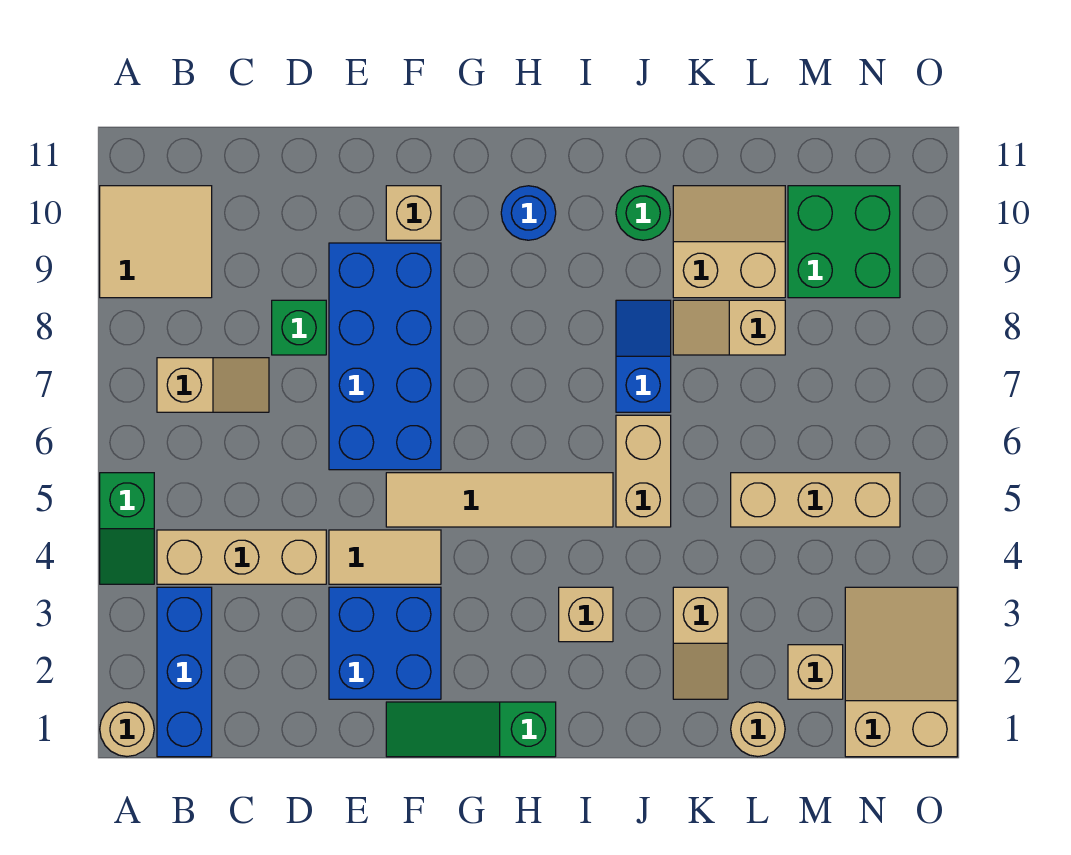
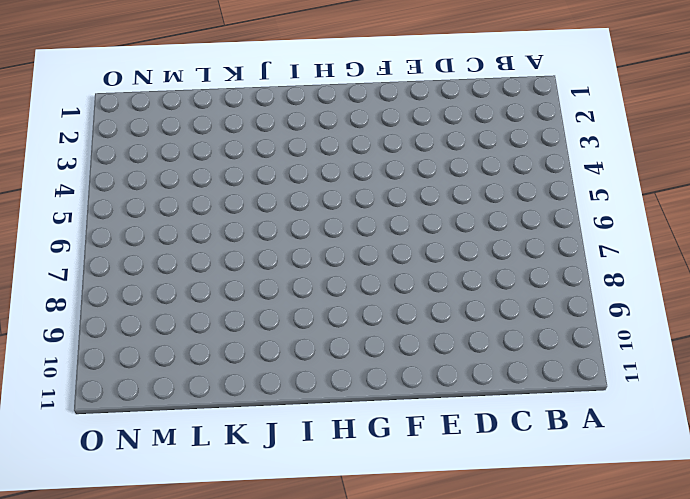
none -> tan 1x1 round brick [100,702,154,756]
none -> green 1x2 slope [100,473,154,584]
none -> tan 2x2 tile [100,186,212,298]

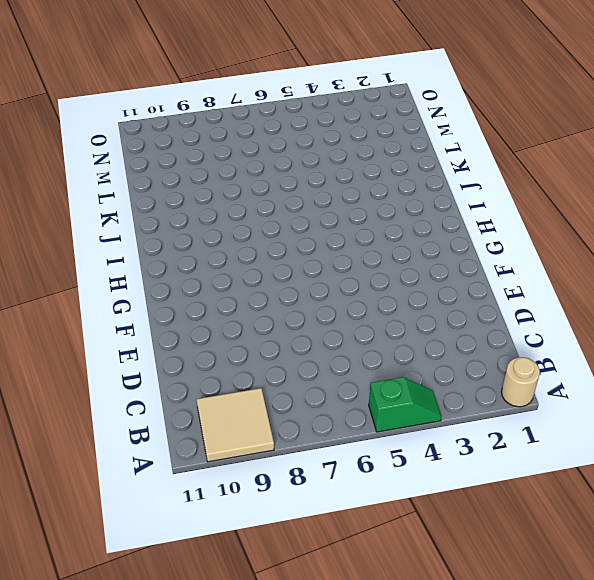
none -> blue 1x3 brick [157,587,212,757]
none -> tan 1x3 brick [157,530,326,584]
none -> tan 1x2 slope [157,358,269,412]

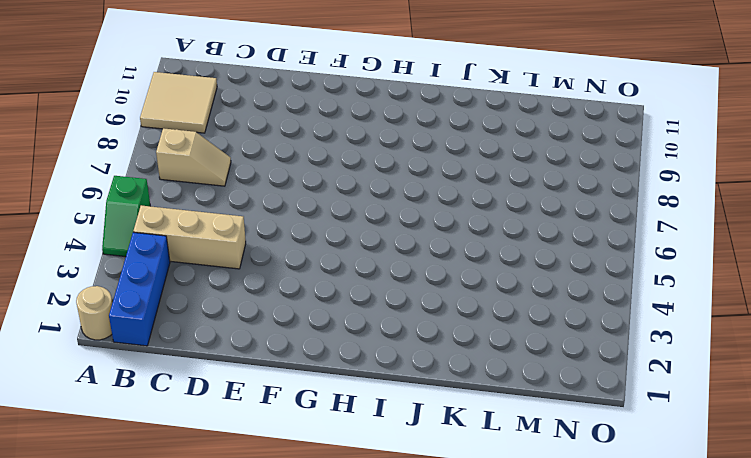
none -> green 1x1 brick [272,300,326,355]
none -> blue 2x2 brick [329,587,441,699]
none -> tan 1x2 tile [329,530,441,584]

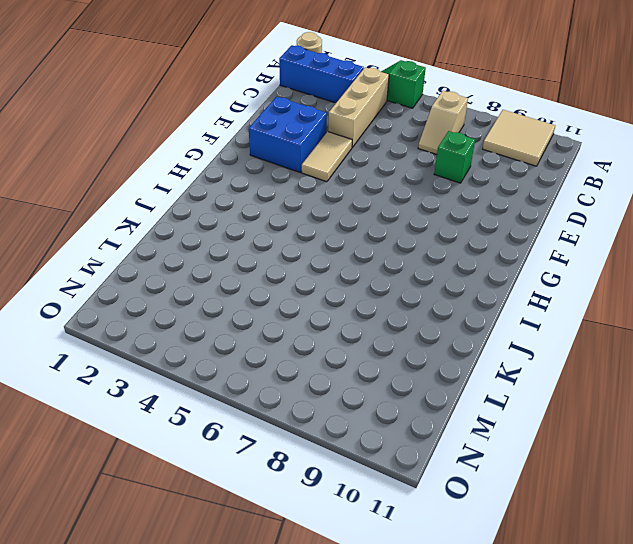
none -> blue 2x4 brick [329,243,441,470]
none -> green 1x3 slope [386,702,556,757]
none -> tan 1x4 tile [386,473,613,527]

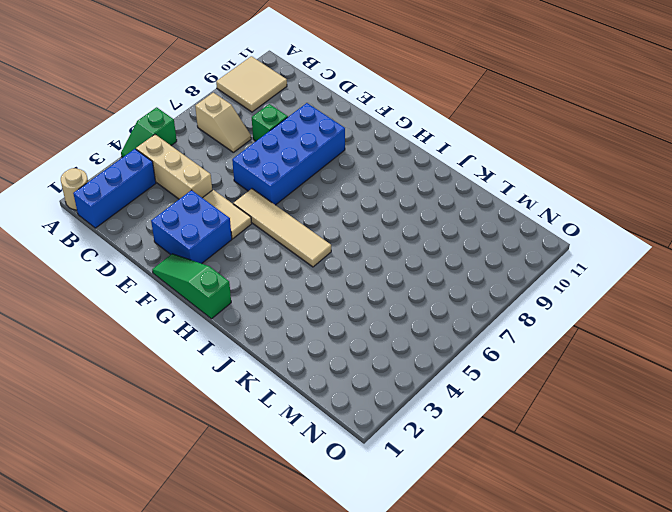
none -> tan 1x1 brick [386,186,441,240]
none -> blue 1x1 round brick [501,186,556,240]
none -> tan 1x1 brick [559,587,613,642]

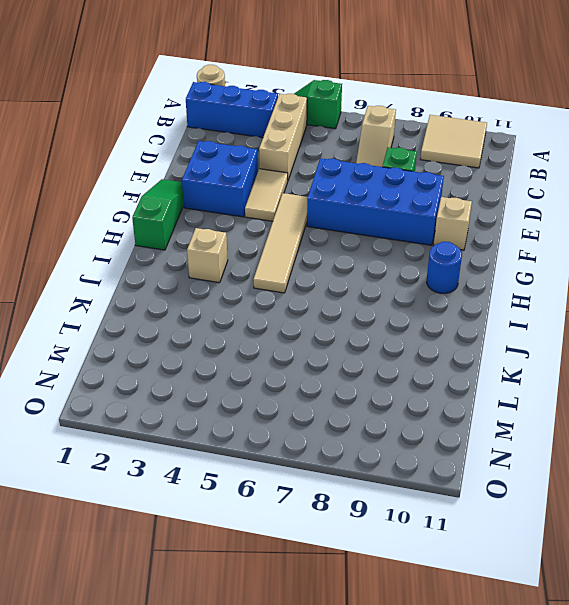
none -> tan 1x2 brick [616,415,671,527]
none -> blue 1x2 slope [616,300,671,412]
none -> green 1x1 round brick [616,186,670,240]

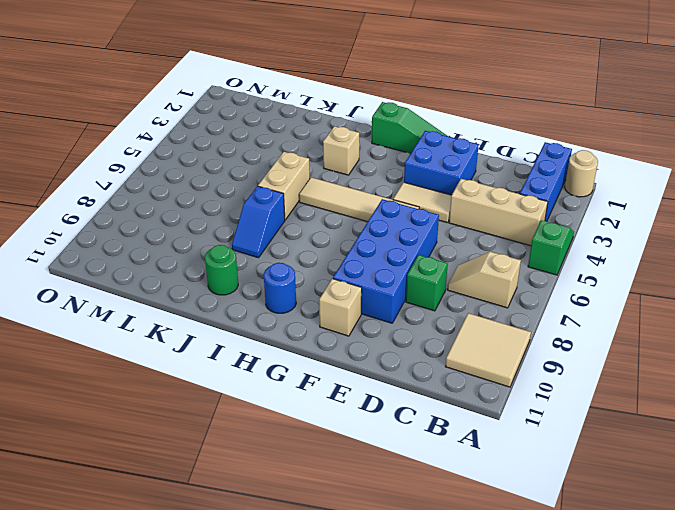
none -> tan 1x2 slope [673,587,728,699]
none -> tan 1x2 slope [673,300,785,355]
none -> tan 2x2 slope [673,186,785,298]

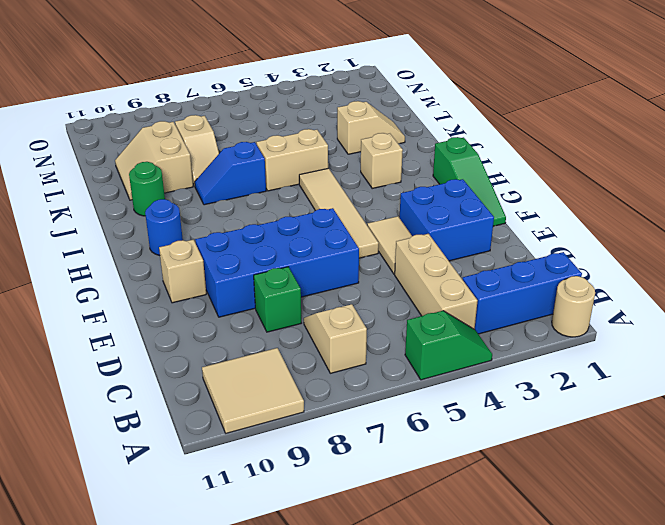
none -> tan 1x1 round brick [731,702,785,756]
none -> tan 1x3 brick [731,473,900,527]
none -> tan 1x1 brick [788,645,843,699]

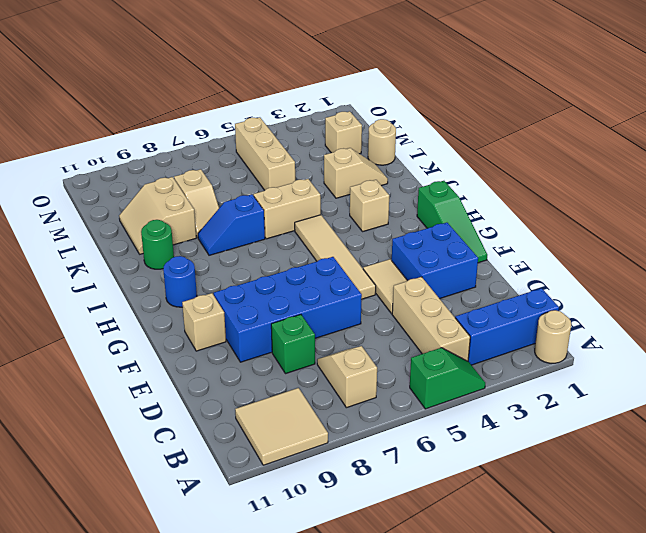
none -> green 2x2 brick [788,186,900,298]
none -> tan 2x3 slope [845,587,957,757]

